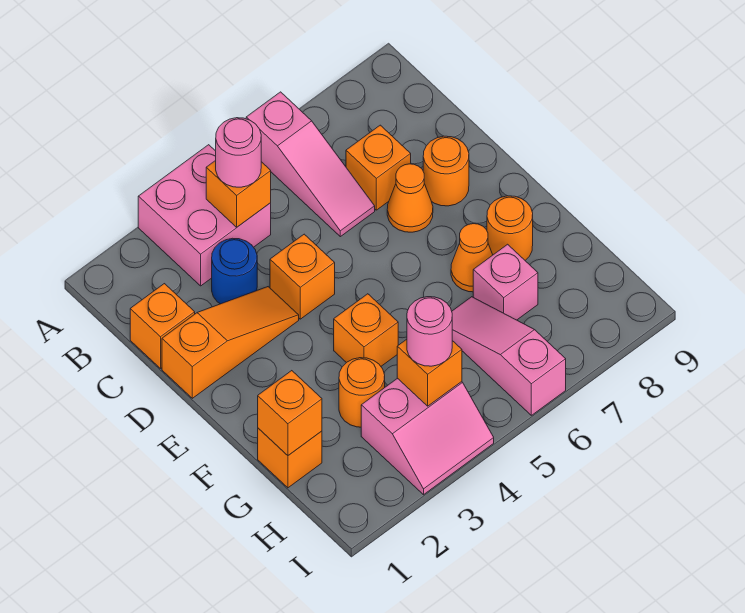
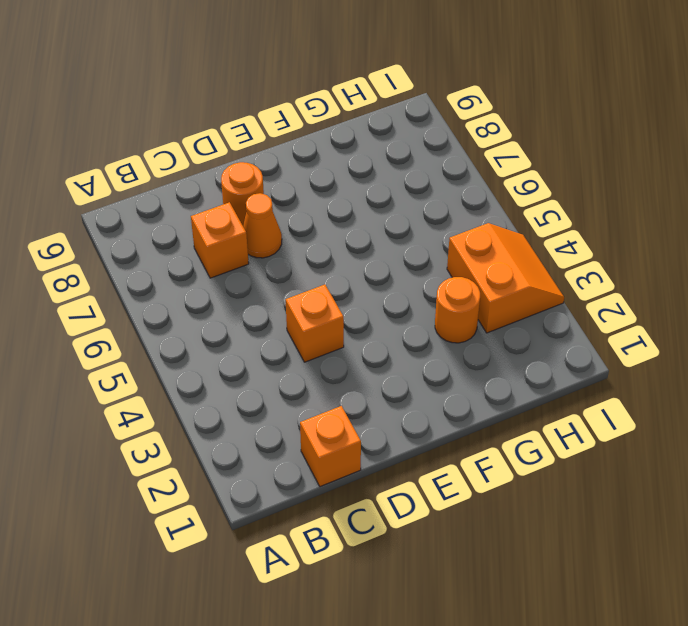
orange 2x2 slope [447,223,564,333] -> pink 2x2 slope [361,378,494,495]
none -> pink 2x2 brick [138,145,271,286]
none -> pink 1x3 slope [246,92,375,237]
none -> blue 1x1 round brick [212,238,257,304]

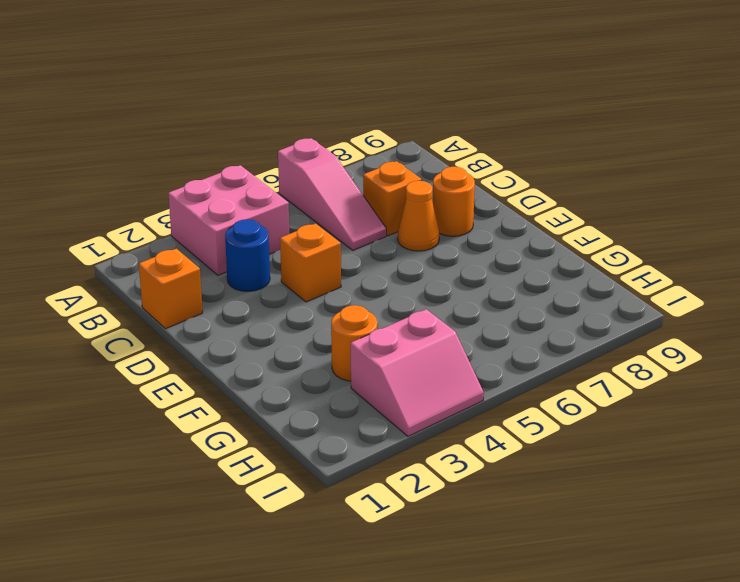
none -> orange 1x3 slope [162,287,299,398]
none -> orange 1x1 brick [334,294,398,366]
none -> orange 1x1 cone [451,224,493,292]

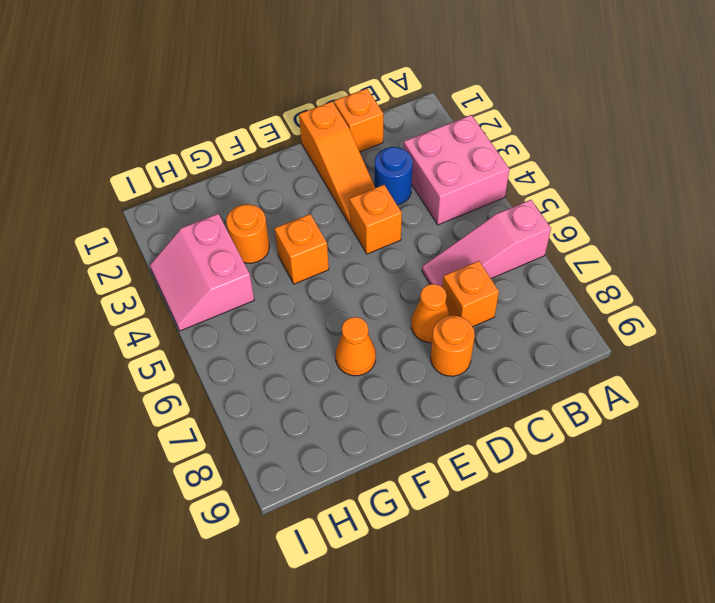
none -> orange 1x1 round brick [487,196,533,260]
none -> orange 1x1 brick [258,428,322,488]
none -> pink 1x3 slope [452,297,566,415]

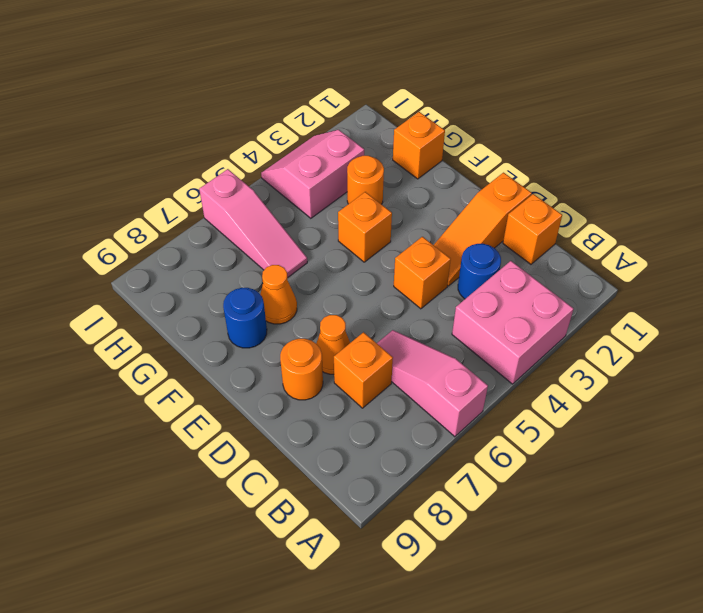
blue 1x1 round brick [223,288,267,348] -> orange 1x1 round brick [487,196,533,260]
none -> pink 1x1 brick [473,244,538,320]
none -> orange 1x1 brick [206,160,271,227]
none -> orange 1x1 brick [258,371,322,455]

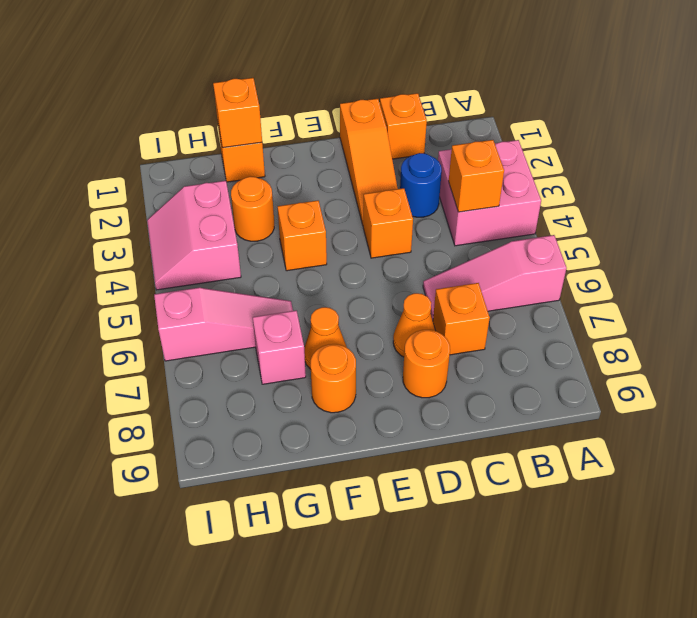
none -> orange 1x1 brick [397,339,462,406]
none -> pink 1x1 round brick [216,118,261,187]
none -> pink 1x1 round brick [407,297,452,366]

